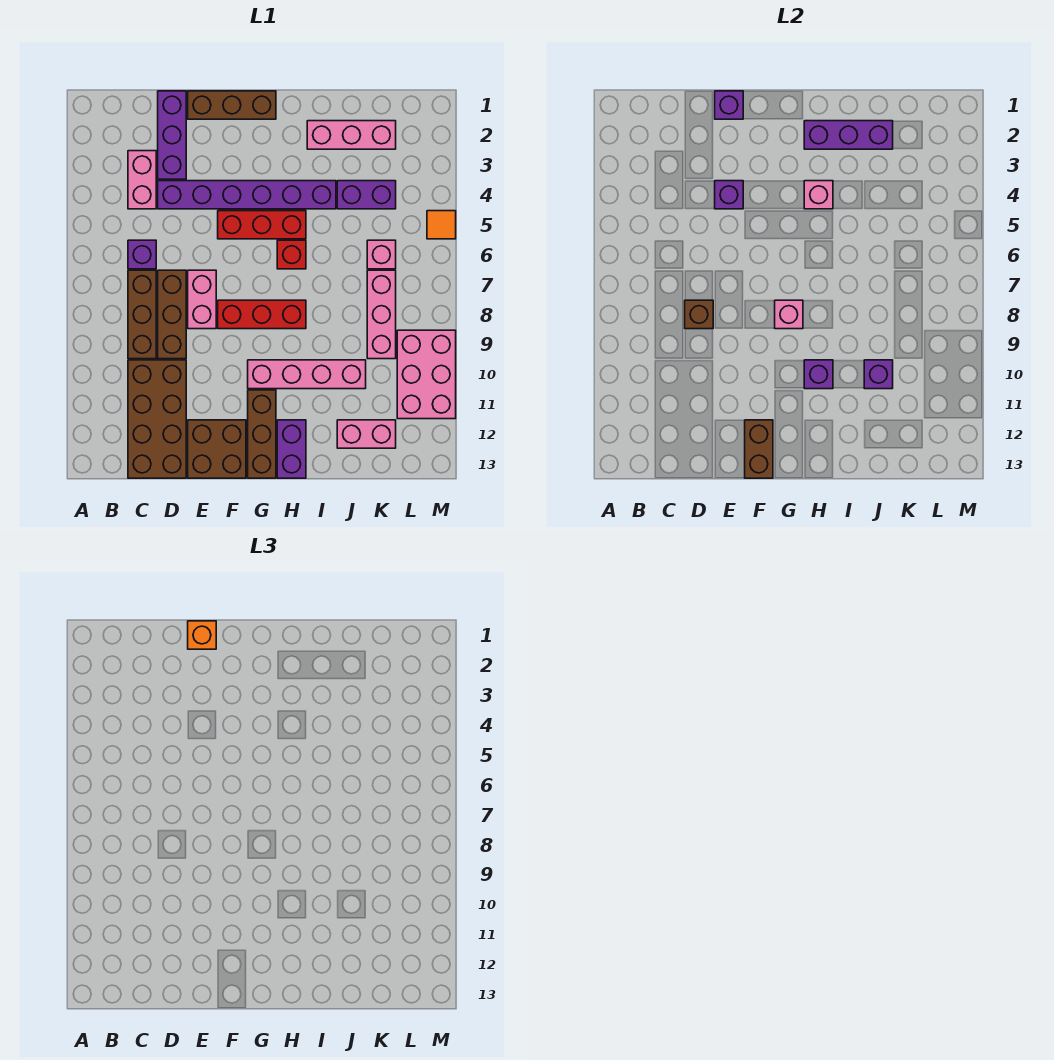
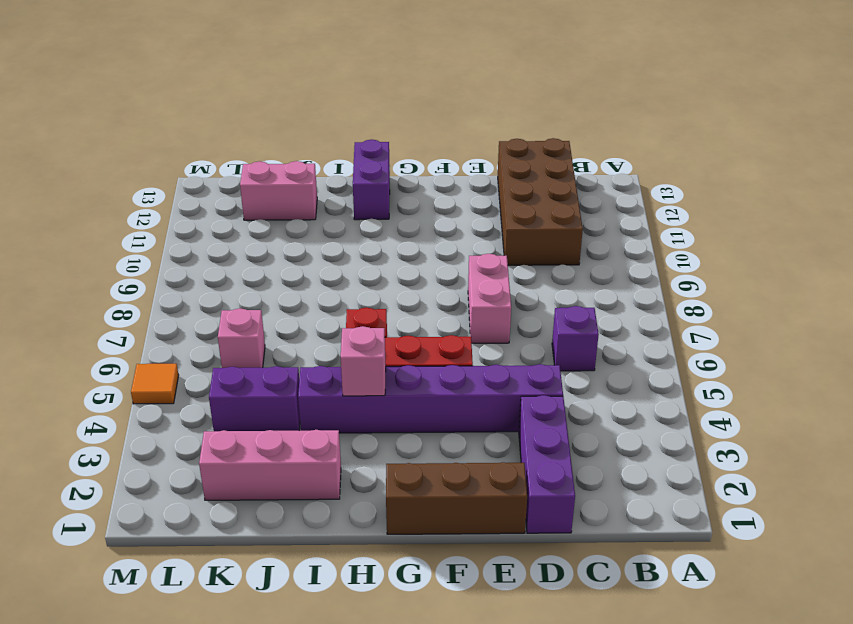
none -> pink 1x2 brick [128,151,156,209]
none -> brown 1x3 brick [128,270,156,359]
none -> brown 1x3 brick [158,270,186,359]
none -> brown 2x2 brick [188,420,246,478]

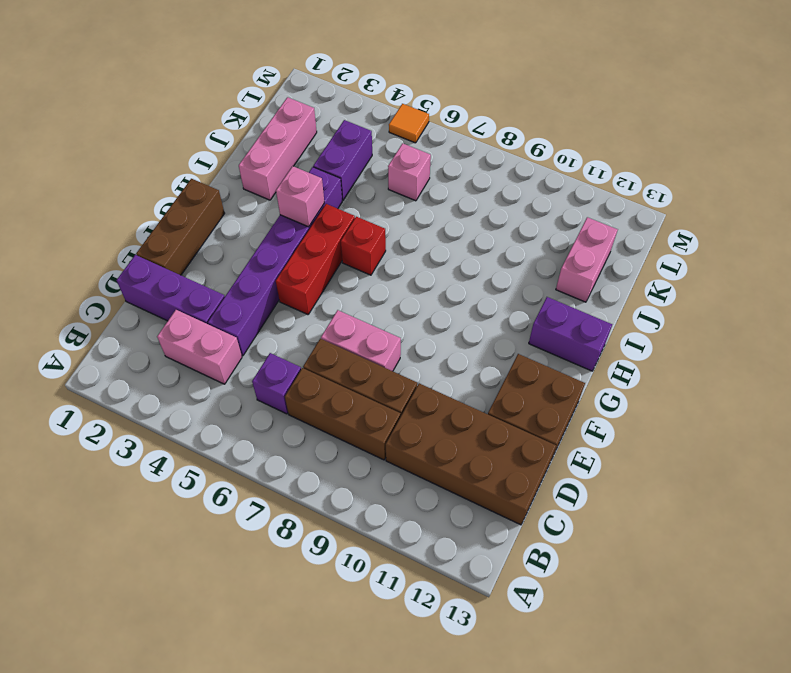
none -> red 1x3 brick [218,300,306,329]
none -> pink 1x4 brick [248,360,366,389]
none -> brown 1x3 brick [248,390,276,478]
none -> pink 1x3 brick [367,270,396,359]

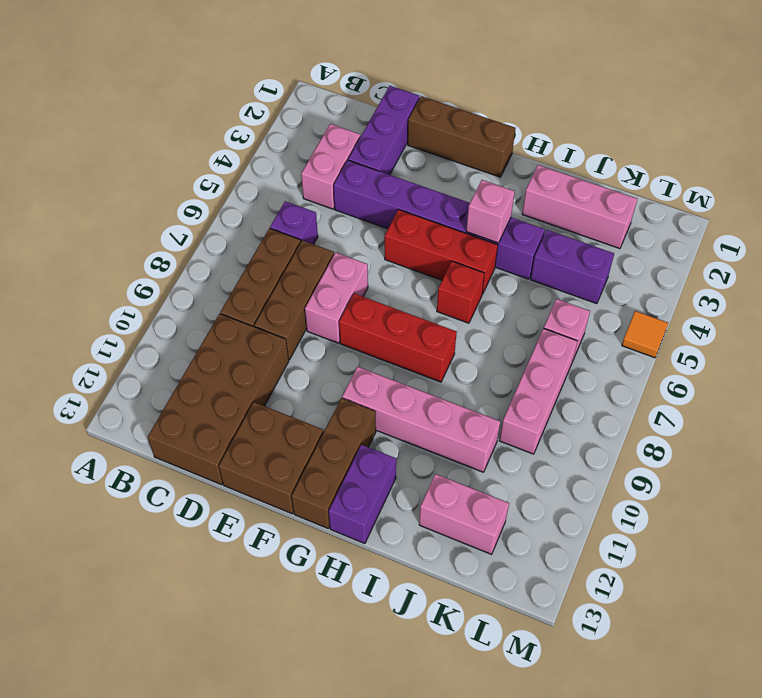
none -> pink 2x3 brick [397,330,456,419]
none -> brown 1x1 brick [685,300,713,329]
none -> purple 1x1 brick [715,91,743,119]
none -> purple 1x1 brick [715,181,743,209]

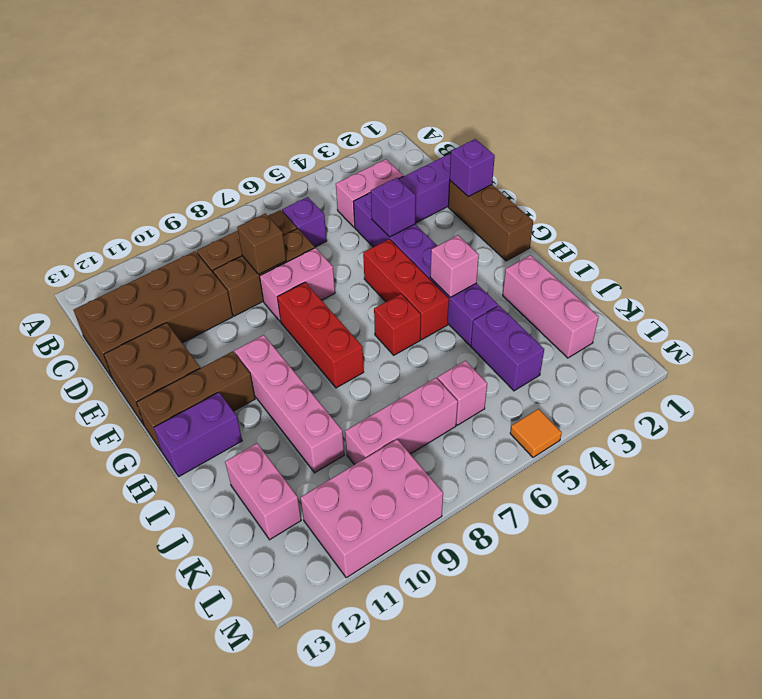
none -> brown 1x2 brick [745,420,773,478]
none -> pink 1x1 brick [775,300,803,329]
none -> purple 1x3 brick [804,121,893,149]
none -> purple 1x1 brick [804,360,833,389]

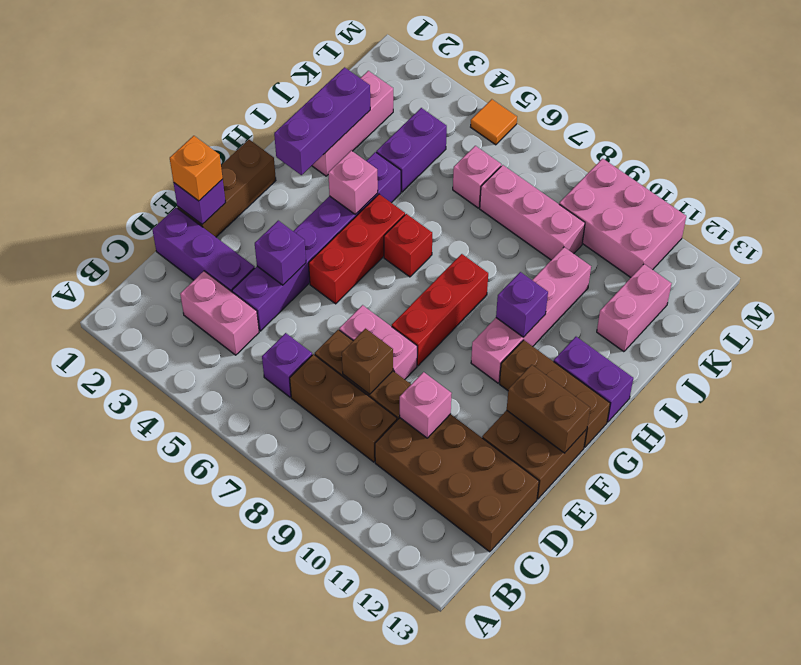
pink 1x1 brick [400,372,452,438] -> pink 1x1 brick moved to [775,300,803,329]
none -> purple 1x1 brick [864,360,893,389]

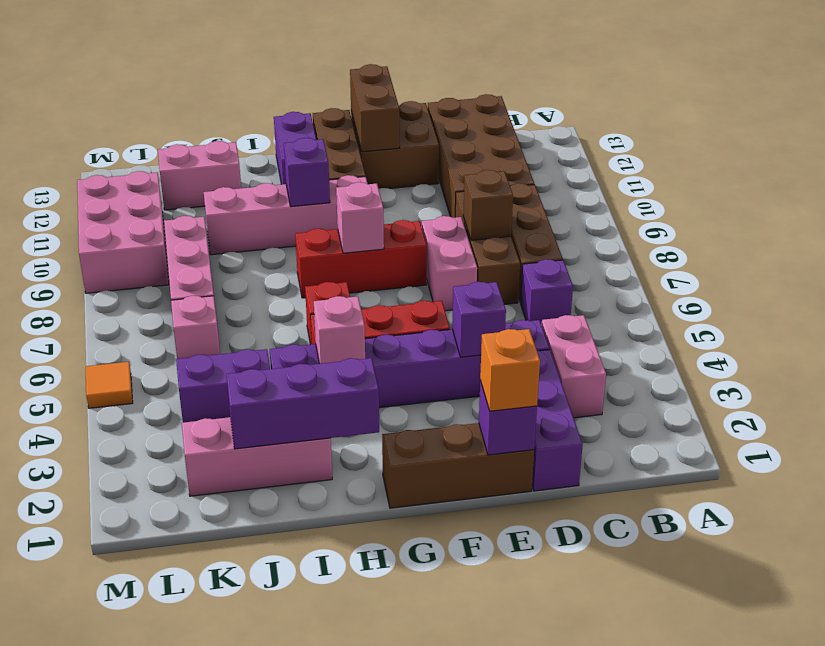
none -> purple 1x1 brick [864,360,893,389]

